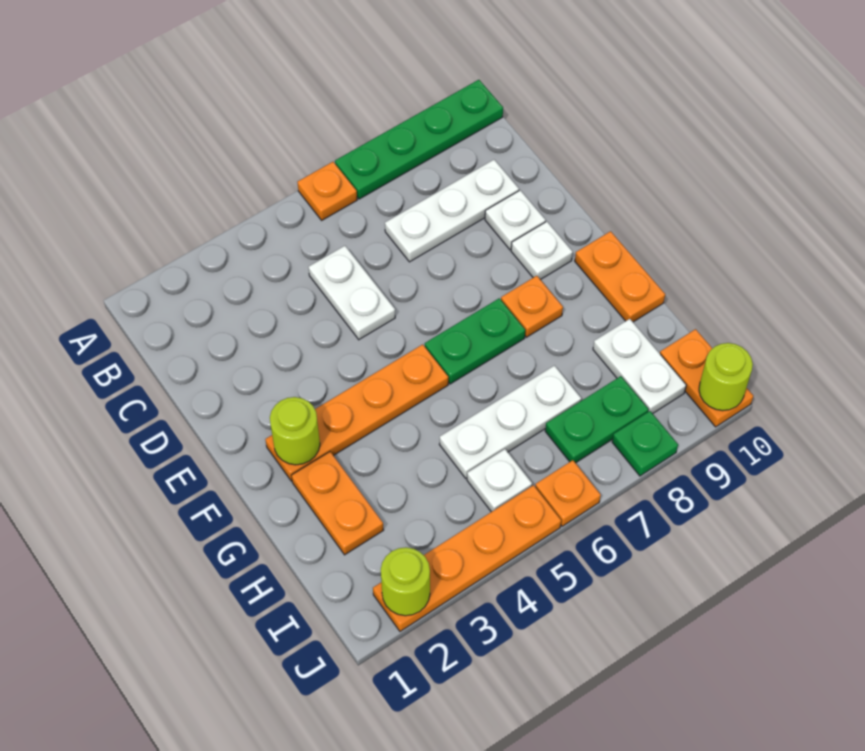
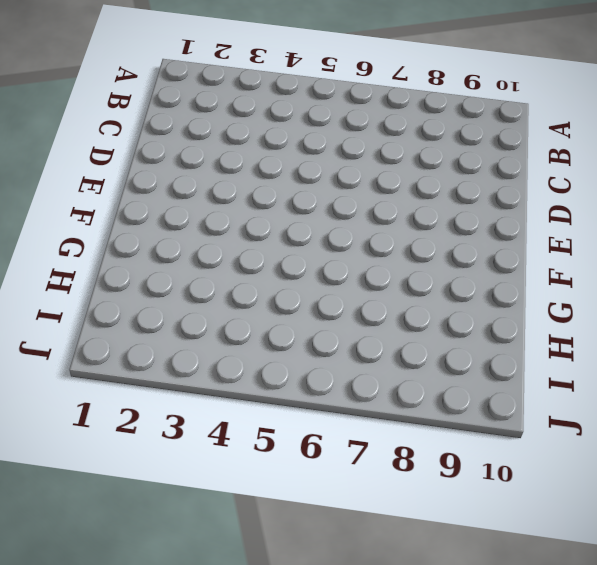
none -> orange 1x1 plate [297,162,357,220]
none -> green 1x4 plate [335,80,503,199]
none -> white 1x2 plate [309,246,395,340]

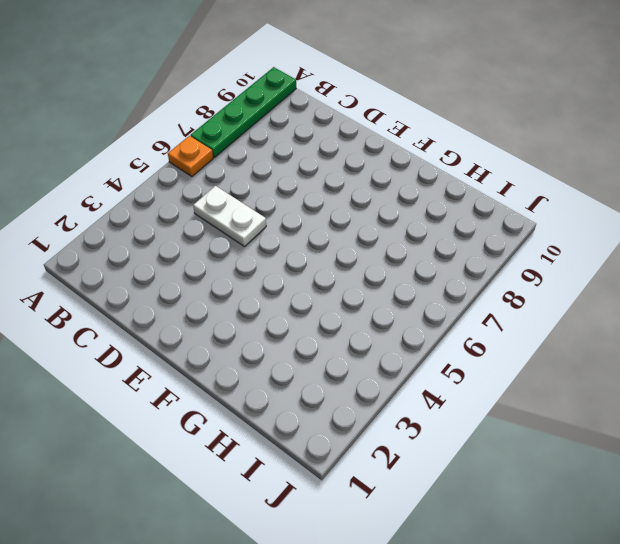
none -> white 1x3 plate [385,160,519,262]
none -> white 1x1 plate [485,190,546,250]
none -> white 1x1 plate [511,222,573,280]

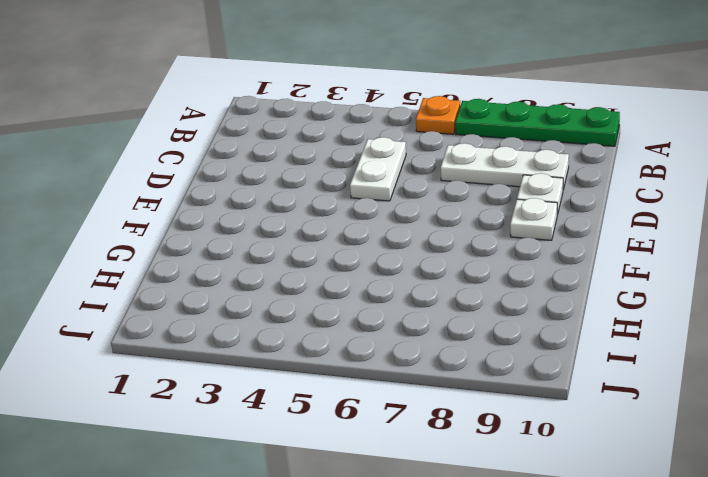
none -> orange 1x4 plate [265,344,448,481]
none -> green 1x2 plate [425,298,525,384]
none -> orange 1x1 plate [501,276,563,337]

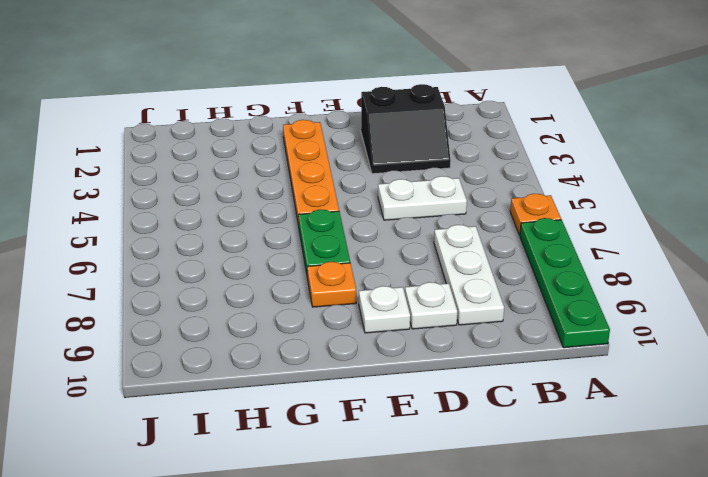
black 2x2 slope [361,84,451,174] -> none
none -> orange 1x2 plate [575,231,665,322]
none -> orange 1x2 plate [291,452,383,555]
none -> white 1x3 plate [439,366,581,478]

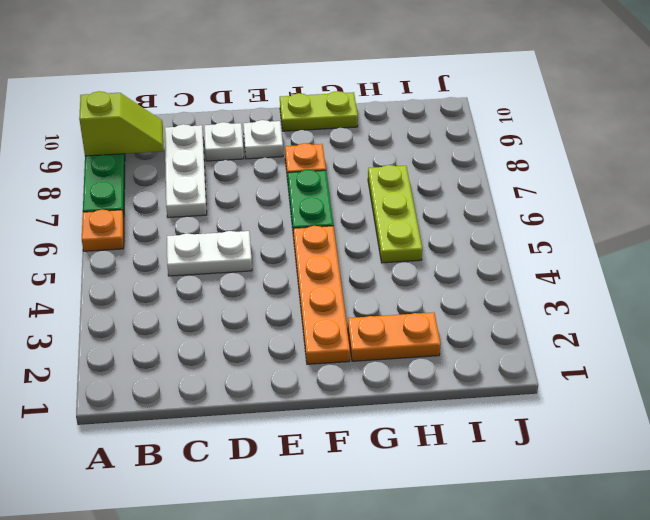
lime 1x2 slope [79,91,163,156] -> none
lime 1x2 plate [280,91,358,131] -> orange 1x2 plate [575,231,665,322]
lime 1x3 plate [368,165,422,263] -> white 1x3 plate [439,366,581,478]
none -> white 1x2 plate [593,319,686,414]
none -> white 1x1 plate [467,449,532,512]
none -> green 1x2 plate [545,376,649,463]

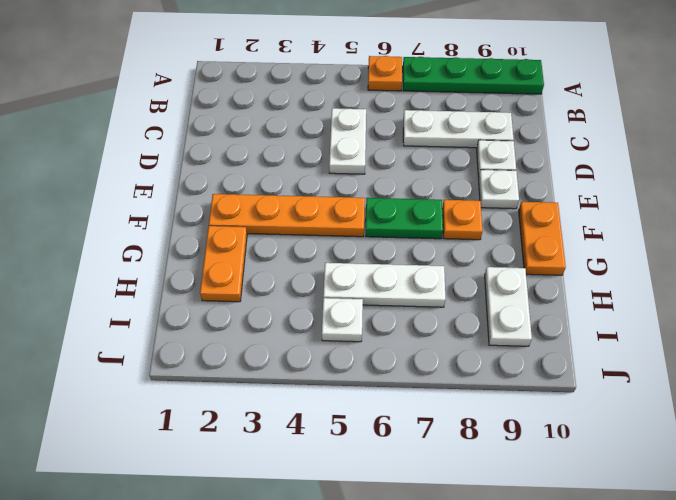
none -> green 1x2 plate [545,376,649,463]
none -> orange 1x2 plate [660,329,753,427]
none -> orange 1x4 plate [373,485,561,631]

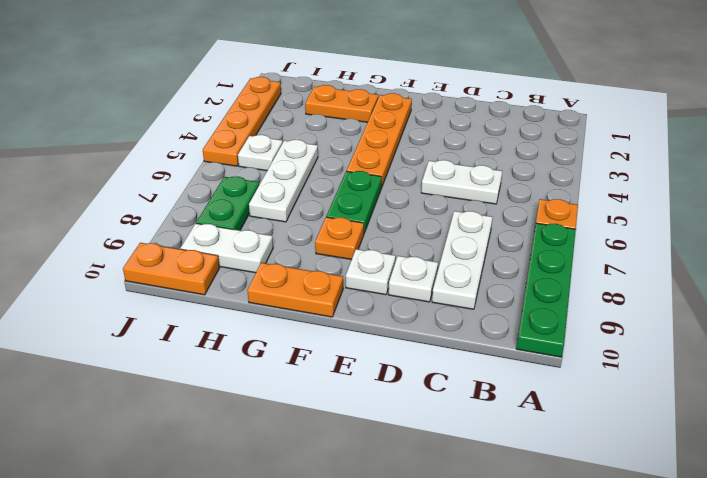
none -> orange 1x1 plate [535,460,601,526]
none -> green 1x1 plate [612,411,678,476]
none -> lime 1x1 round brick [270,397,320,465]

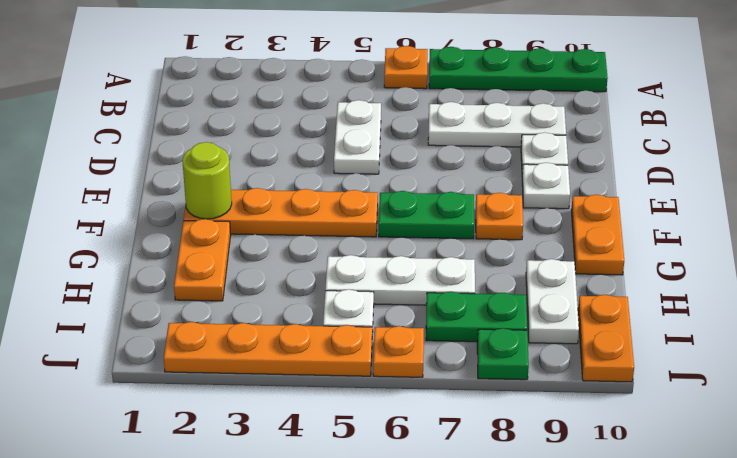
none -> lime 1x1 round brick [381,547,430,616]
none -> lime 1x1 round brick [699,343,753,411]

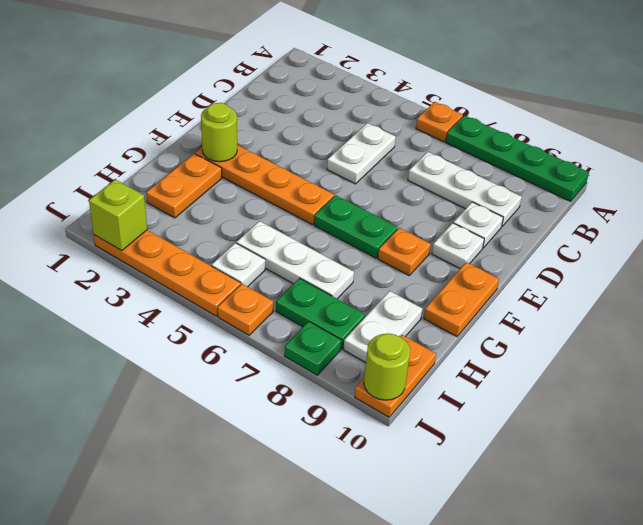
lime 1x1 brick [89,179,147,251] -> lime 1x1 round brick [381,547,430,616]

